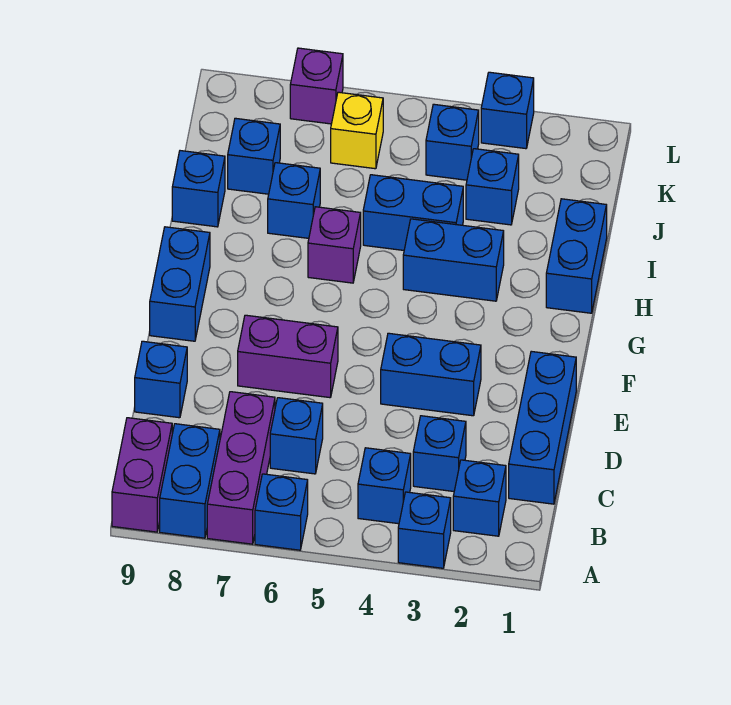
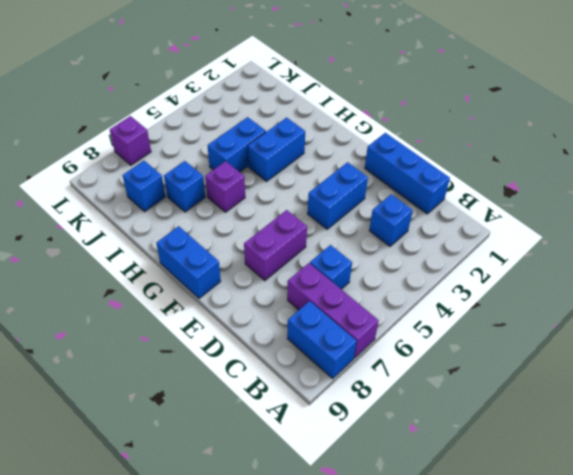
none -> blue 1x1 brick [398,492,451,568]
none -> blue 1x1 brick [255,474,308,550]
none -> purple 1x2 brick [112,418,172,532]

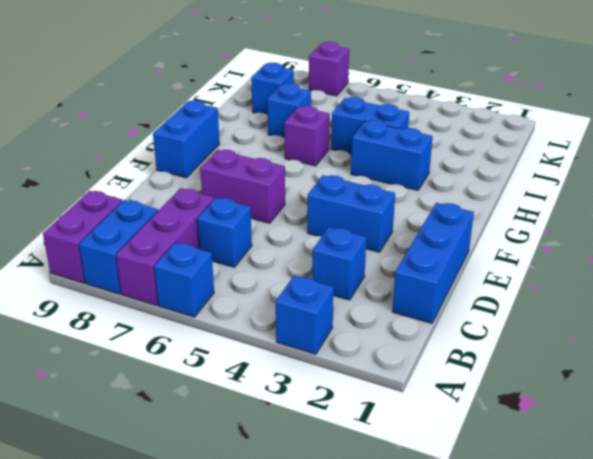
none -> blue 1x1 brick [453,460,506,536]
none -> blue 1x1 brick [358,448,411,524]
none -> blue 1x1 brick [135,341,187,418]

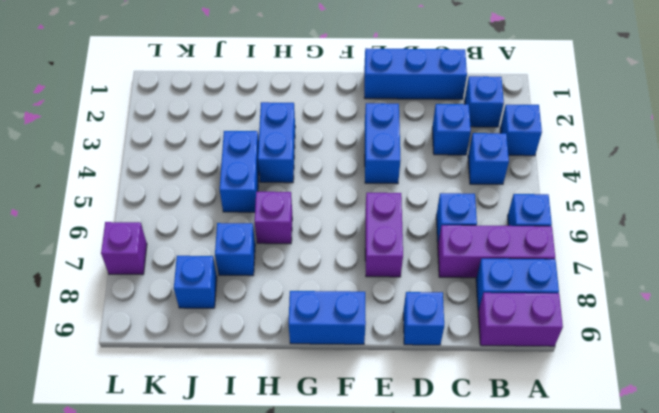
none -> blue 1x2 brick [546,199,607,313]
none -> blue 1x1 brick [172,151,225,227]
none -> blue 1x1 brick [466,149,519,225]

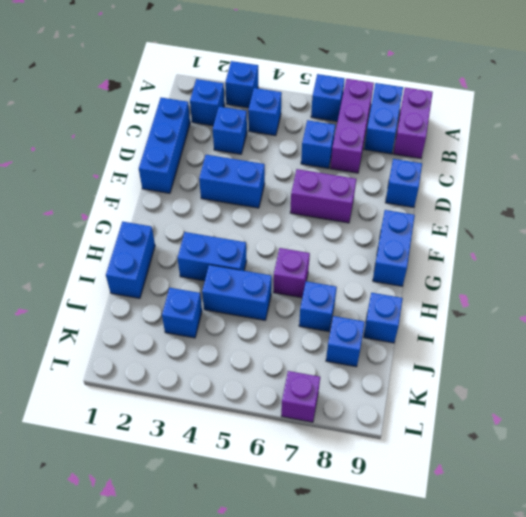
none -> blue 1x1 brick [426,104,479,180]
none -> yellow 1x1 brick [331,92,383,169]
none -> blue 1x1 brick [481,72,534,149]

